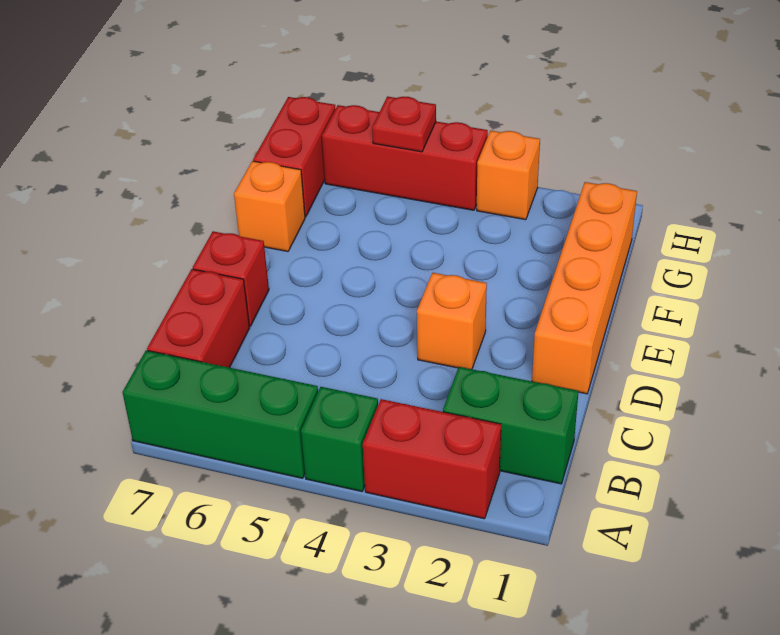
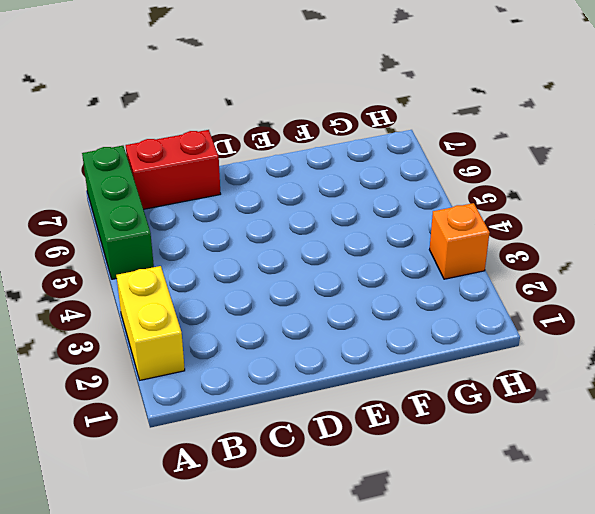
yellow 1x2 brick [116,266,185,380] -> red 1x2 brick [363,399,501,519]
none -> green 1x1 brick [301,387,378,492]
none -> green 1x2 brick [443,367,578,484]
none -> orange 1x4 brick [532,182,637,394]

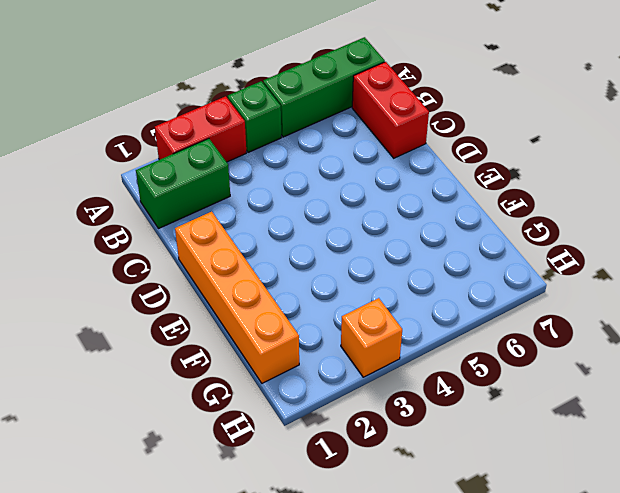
none -> orange 1x1 brick [417,273,487,369]
none -> red 1x1 brick [193,231,269,326]
none -> orange 1x1 brick [234,161,305,252]

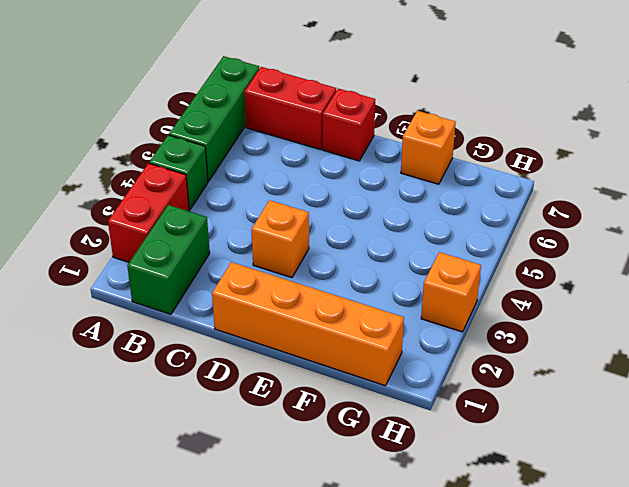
none -> red 1x2 brick [253,97,335,217]
none -> red 1x3 brick [322,105,488,210]
none -> red 1x1 plate [372,96,436,152]

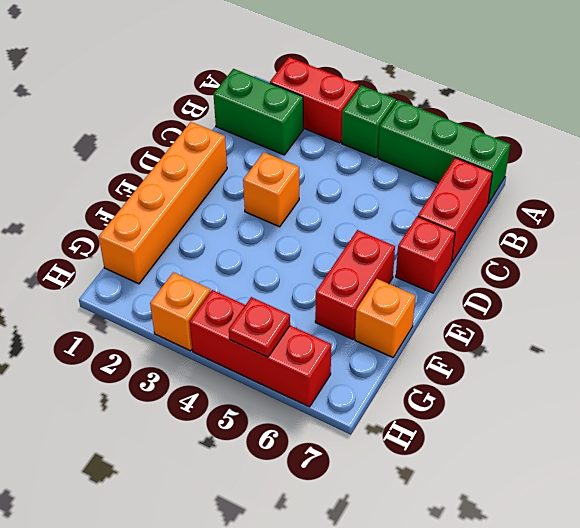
red 1x2 brick [315,230,395,339] -> red 1x2 brick moved to [253,97,335,217]

